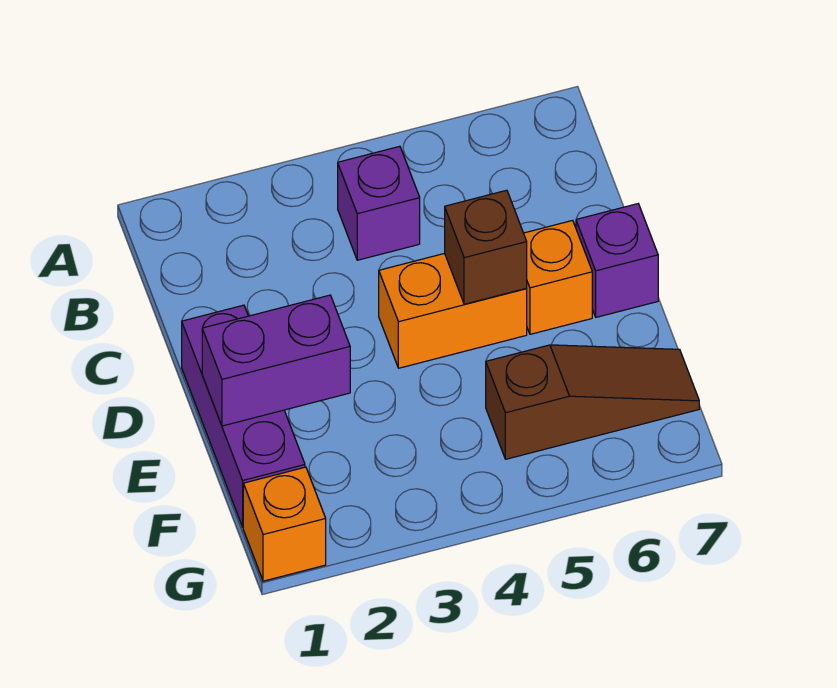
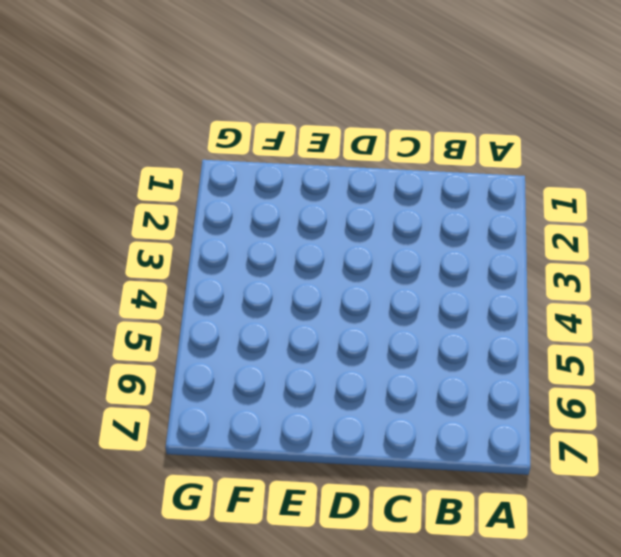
none -> purple 1x1 brick [338,146,420,260]
none -> purple 1x3 brick [182,305,305,527]

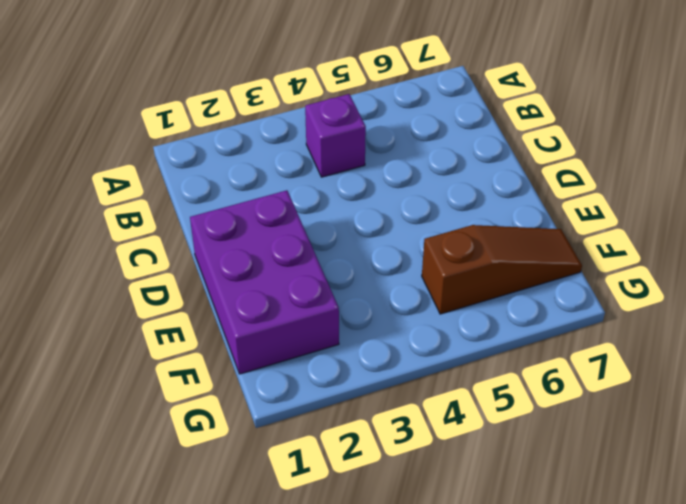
purple 2x3 brick [190,190,339,374] -> purple 1x3 brick [182,305,305,527]
none -> orange 1x2 brick [379,253,527,368]
none -> orange 1x1 brick [524,220,592,334]

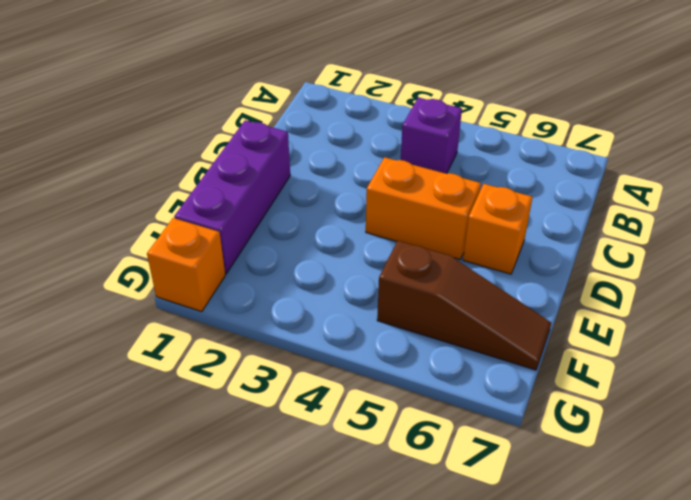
none -> purple 1x1 brick [576,204,658,317]
none -> brown 1x1 brick [445,190,527,304]

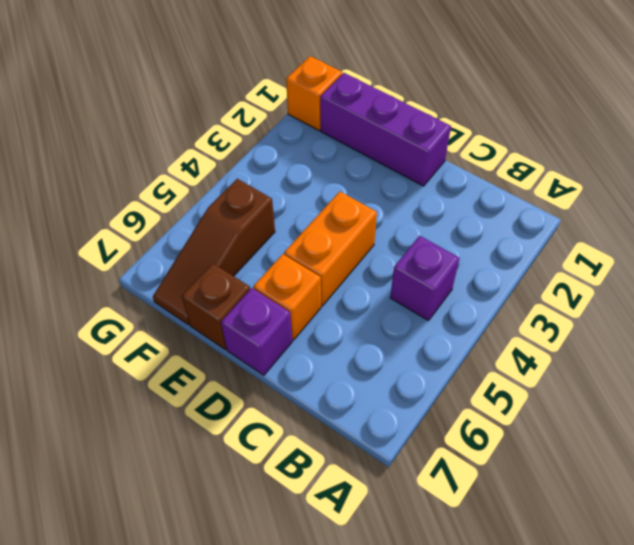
brown 1x1 brick [182,264,250,349] -> brown 1x1 brick moved to [445,190,527,304]
none -> purple 1x2 brick [202,295,350,426]

